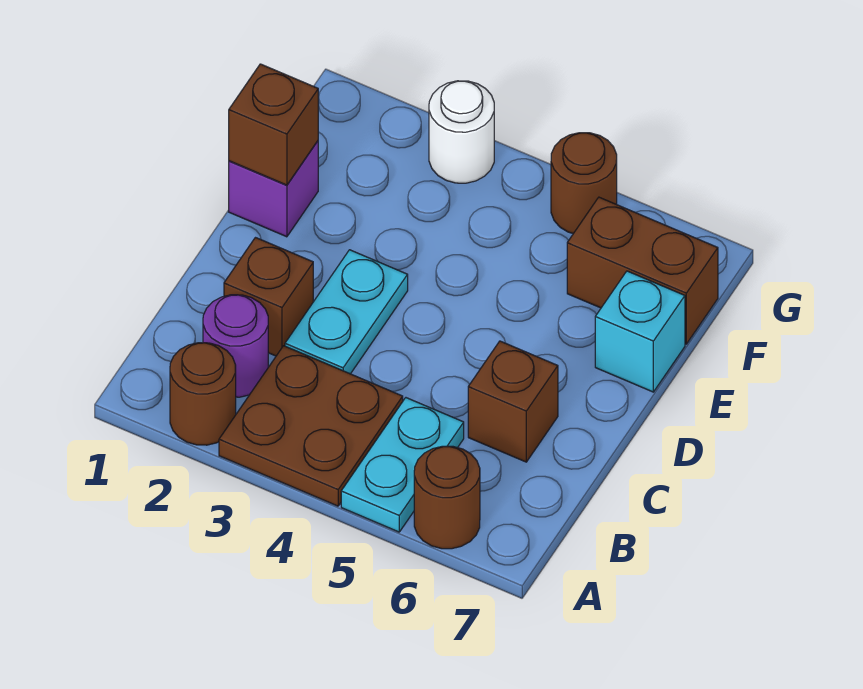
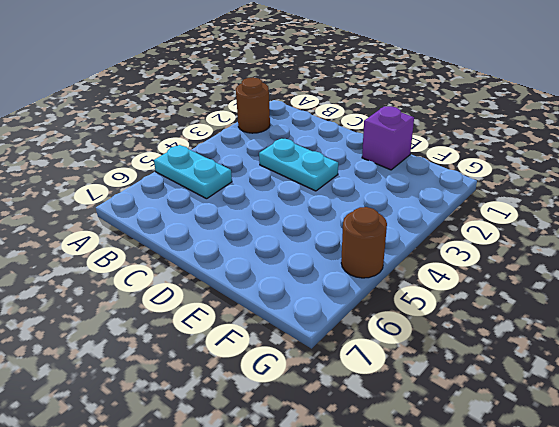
none -> brown 2x2 plate [219,346,403,506]
none -> brown 1x1 round brick [414,446,480,549]
none -> purple 1x1 round brick [203,295,268,397]

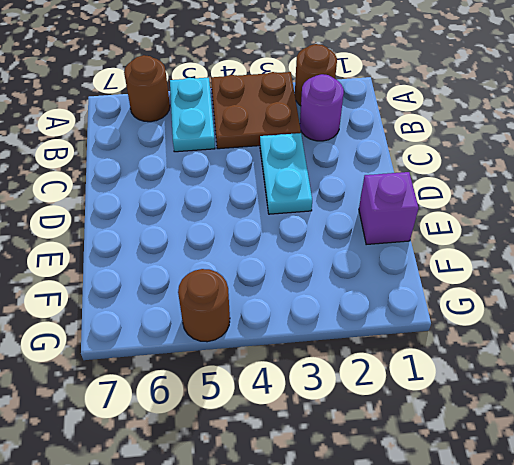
none -> brown 1x1 brick [224,238,313,356]
none -> brown 1x1 brick [468,341,558,462]
none -> cyan 1x1 brick [595,271,685,392]

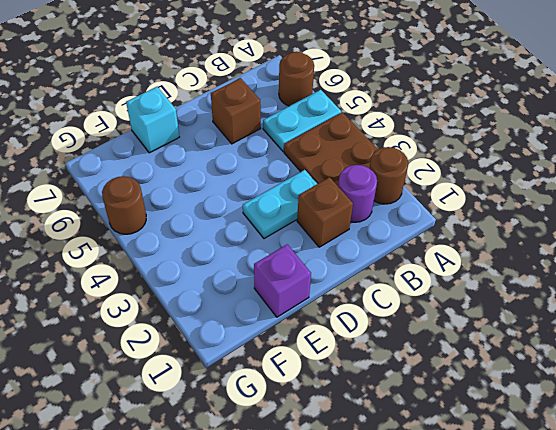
none -> brown 1x2 brick [567,197,718,344]
none -> white 1x1 round brick [429,81,494,183]
none -> brown 1x1 brick [229,64,318,185]

